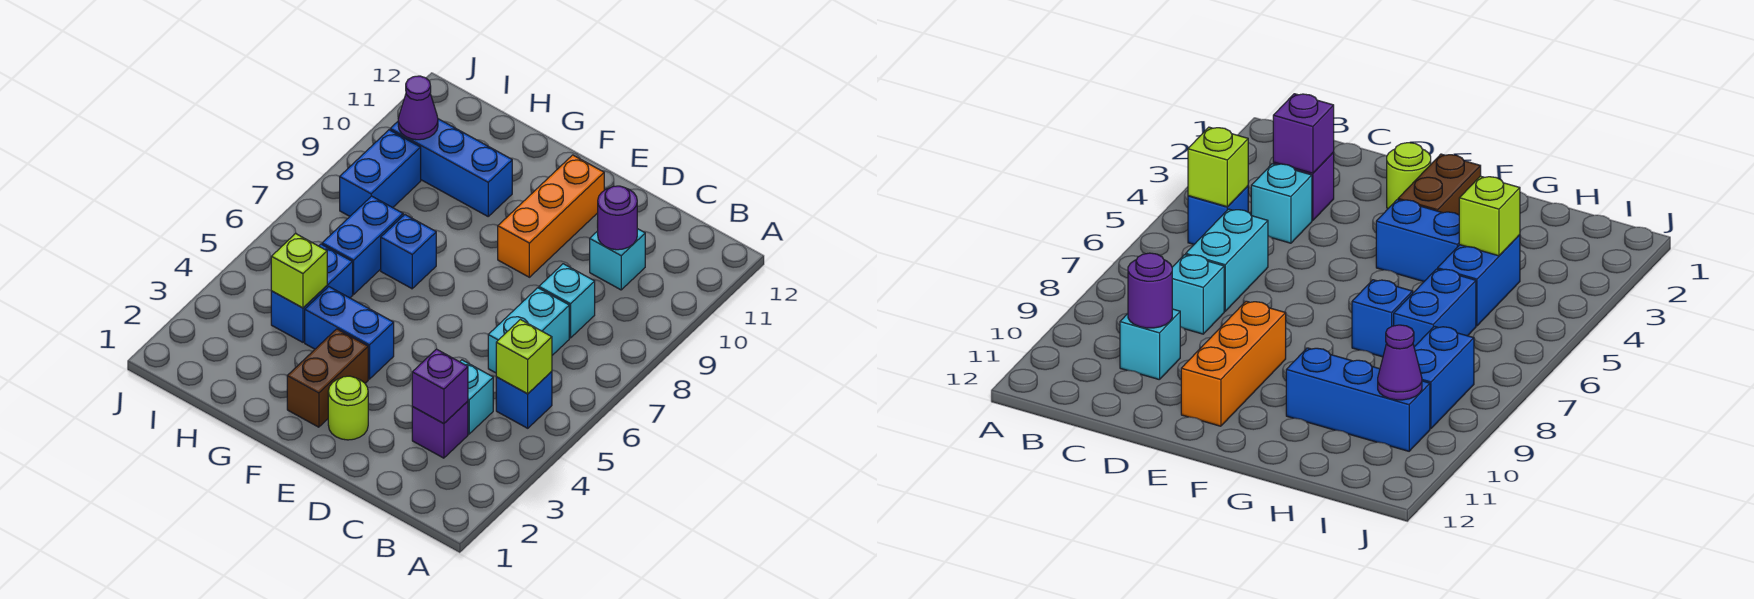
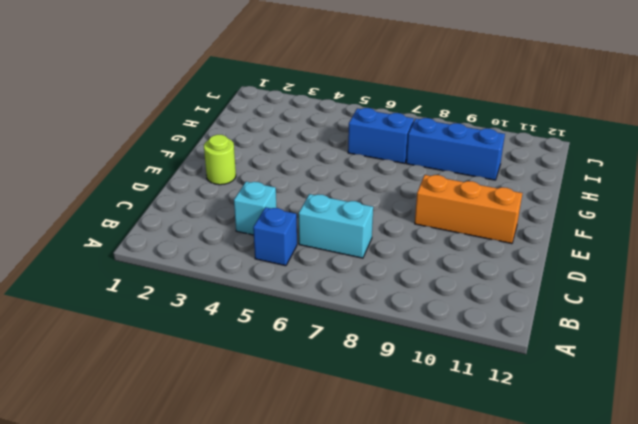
blue 1x3 brick [406,118,505,180] -> blue 1x3 brick turned to [390,119,512,216]
none -> purple 1x1 brick [412,401,468,458]
none -> cyan 1x1 brick [539,264,595,338]
none -> cyan 1x1 brick [590,229,645,290]

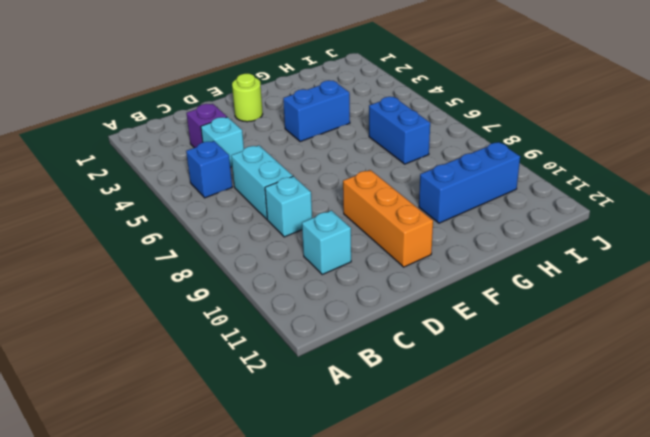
none -> brown 1x2 brick [287,329,368,427]
none -> blue 1x1 brick [381,215,436,289]
none -> blue 1x2 brick [271,244,353,342]

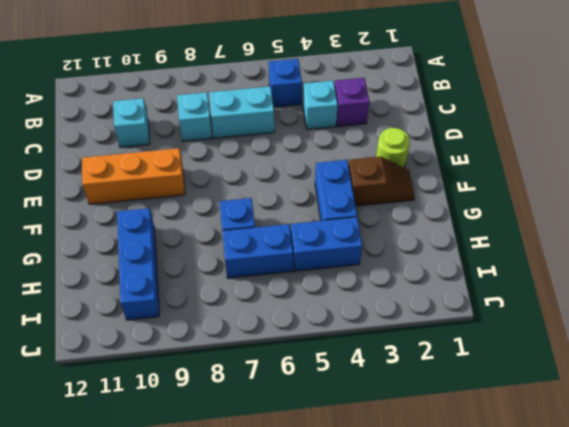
brown 1x2 slope [348,157,415,206] -> brown 1x2 brick [287,329,368,427]
none -> blue 1x2 brick [340,130,421,216]
none -> lime 1x1 brick [496,319,552,394]
none -> purple 1x1 brick [412,349,468,424]

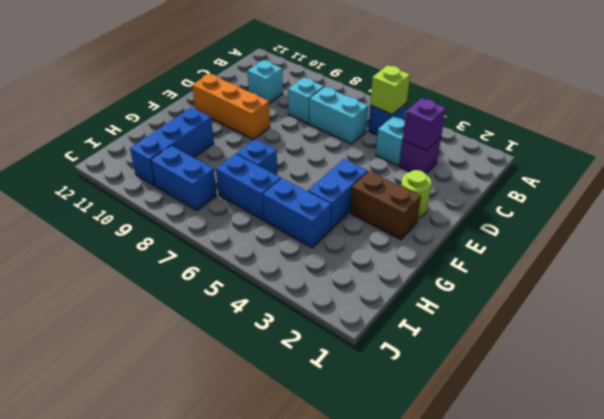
none -> purple 1x1 round brick [597,186,637,250]
none -> lime 1x1 brick [271,233,327,308]
none -> purple 1x1 cone [398,76,438,140]

